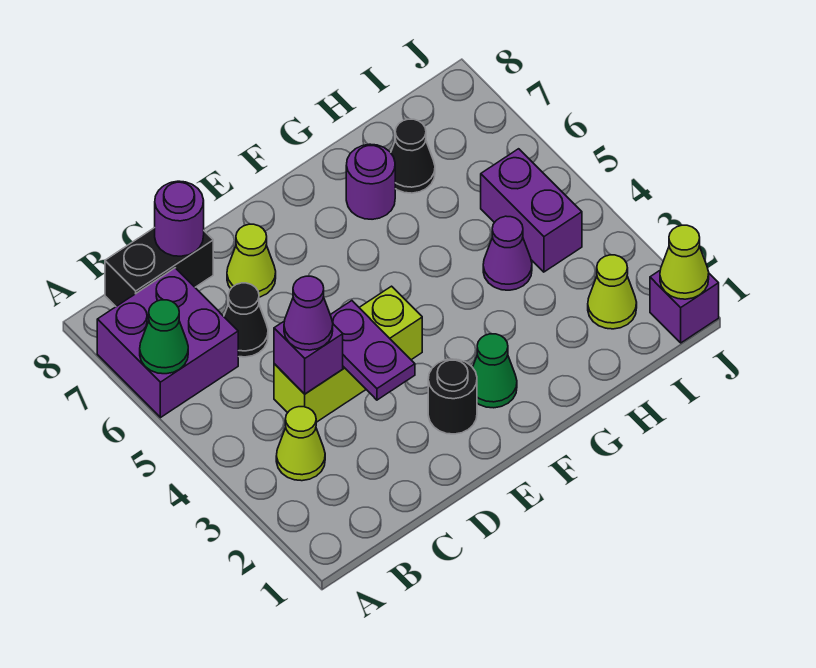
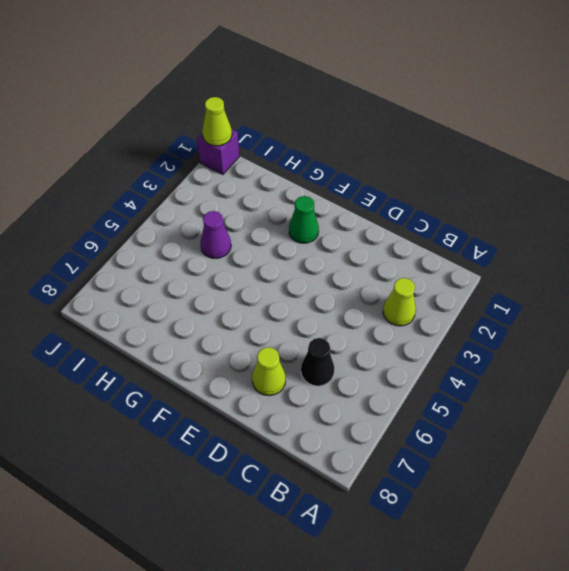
none -> purple 2x2 brick [97,268,238,418]
none -> black 1x2 brick [105,228,213,306]
none -> lime 1x3 brick [274,286,422,422]

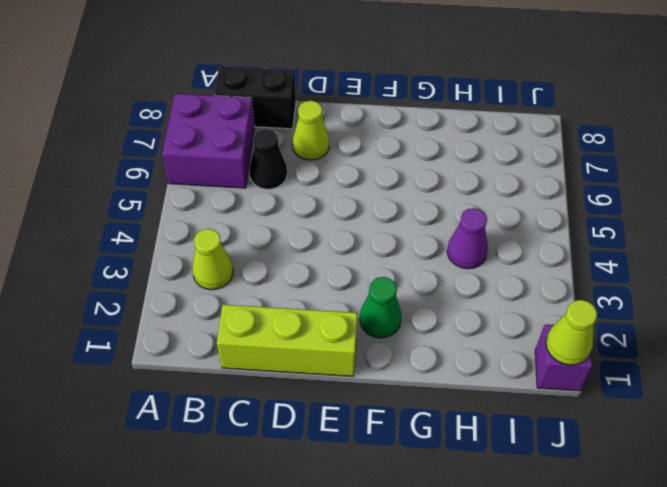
lime 1x3 brick [217,305,357,376] -> lime 1x3 brick moved to [274,286,422,422]
none -> black 1x1 round brick [428,359,477,434]
none -> purple 1x1 round brick [346,144,395,219]
none -> black 1x1 cone [391,119,435,193]

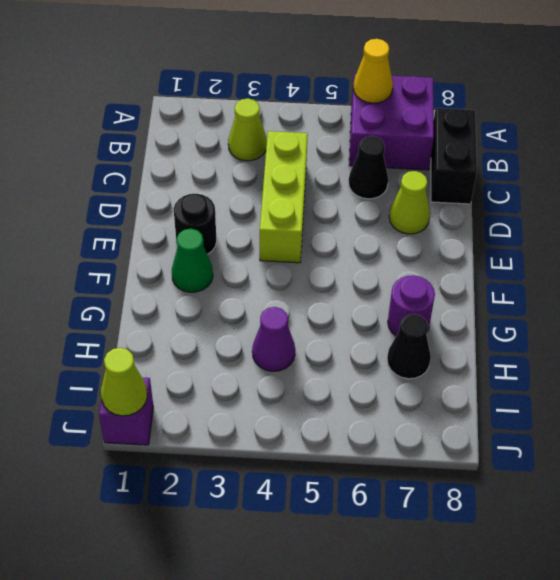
yellow 1x1 cone [353,39,393,103] -> green 1x1 cone [140,300,188,374]
none -> lime 1x1 cone [588,255,637,329]
none -> purple 1x2 brick [481,149,582,272]
none -> purple 1x1 brick [274,321,343,394]

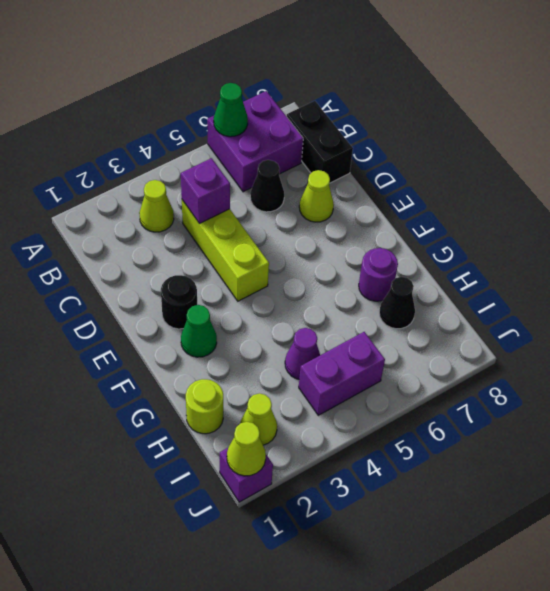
lime 1x1 round brick [186,379,223,434] -> none
none -> purple 1x1 round brick [155,181,204,256]
none -> purple 1x2 plate [330,301,415,400]
none -> purple 1x1 cone [284,276,333,350]

